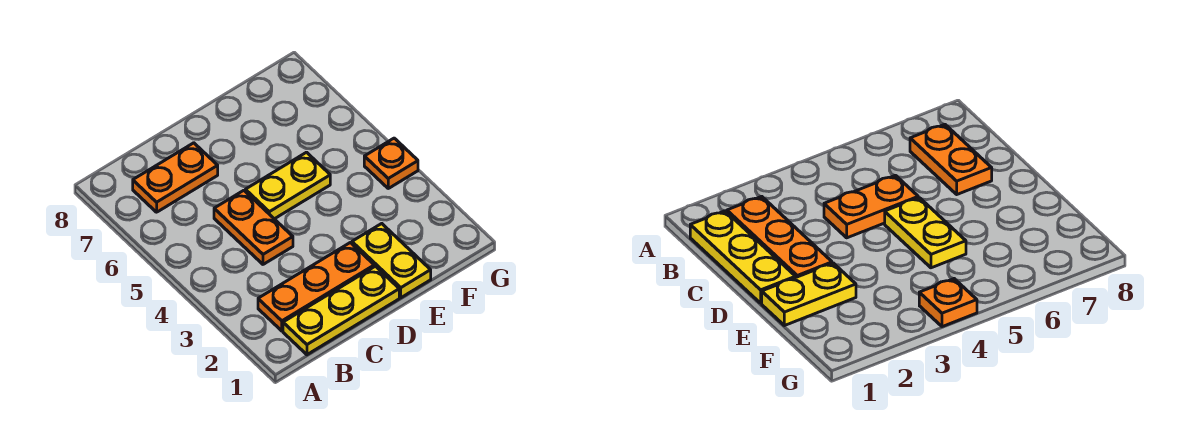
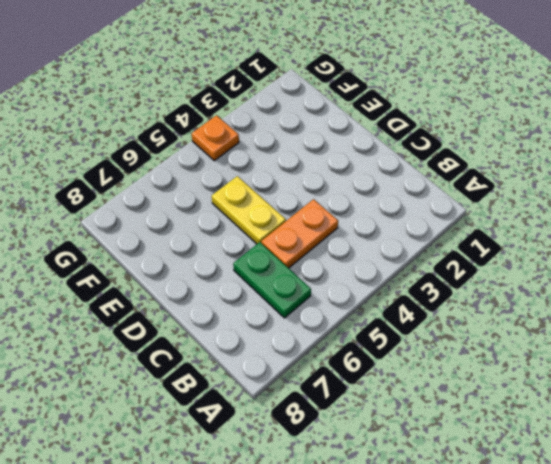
green 1x2 plate [233,242,311,318] -> none
none -> yellow 1x3 plate [283,266,399,355]
none -> orange 1x3 plate [258,243,374,331]

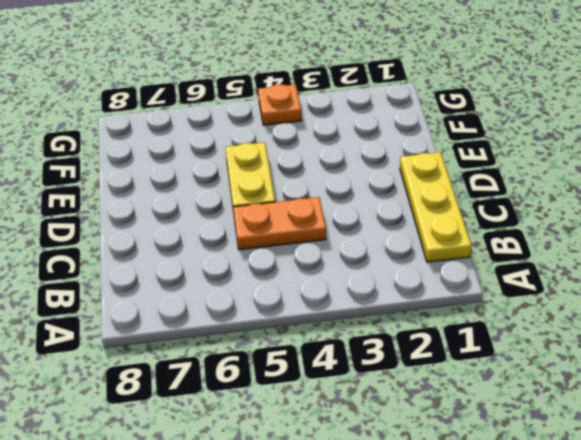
none -> orange 1x3 plate [258,243,374,331]
none -> orange 1x2 plate [133,143,218,212]

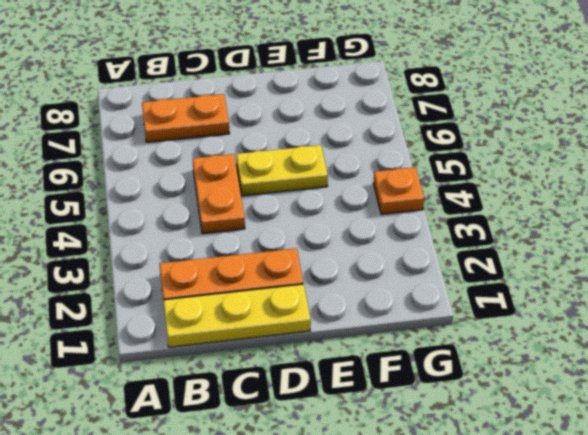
none -> yellow 1x2 plate [352,224,431,298]

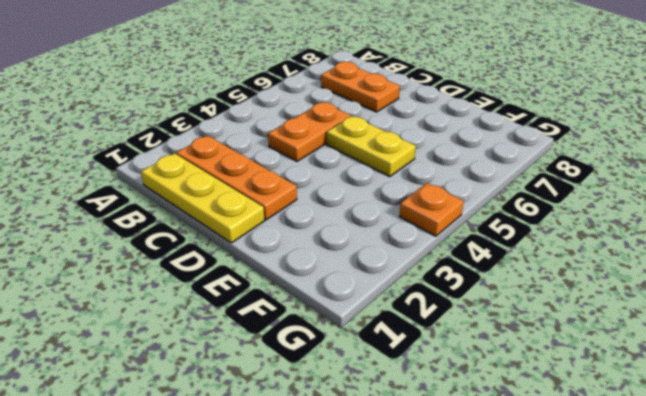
none -> yellow 1x2 plate [352,224,431,298]

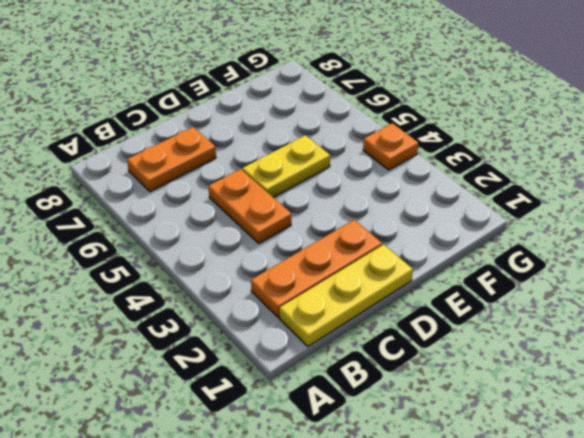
none -> yellow 1x2 plate [352,224,431,298]

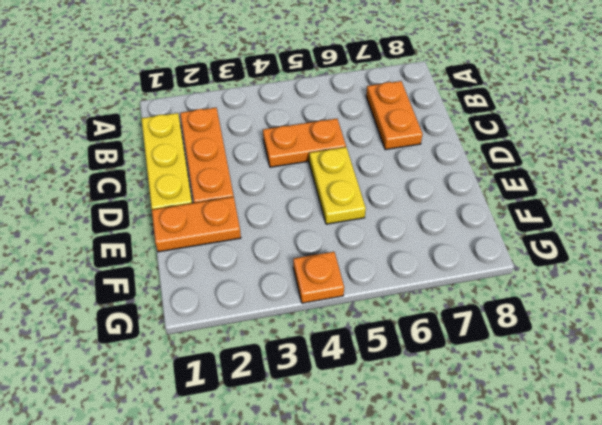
orange 1x2 plate [152,197,241,252] -> yellow 1x2 plate [352,224,431,298]

